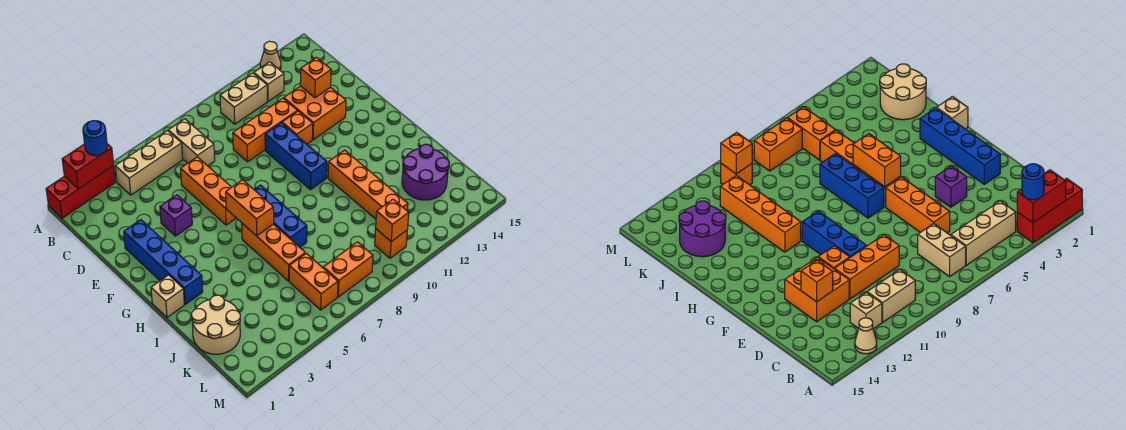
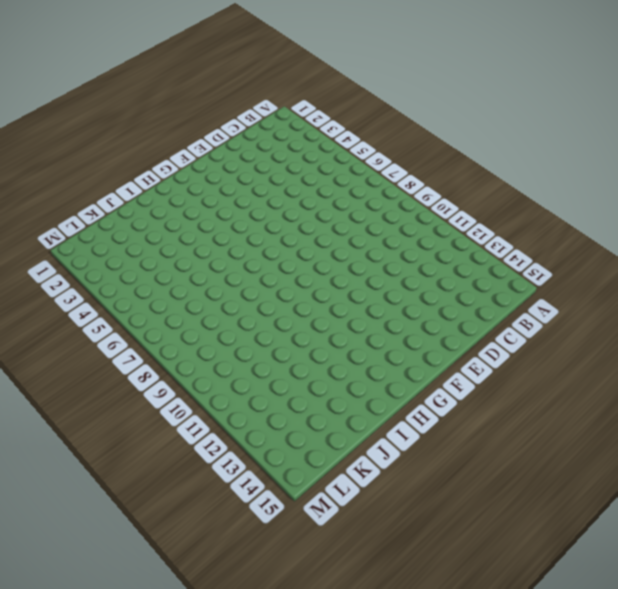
none -> red 1x3 brick [46,166,115,218]
none -> tan 1x1 cone [260,41,281,70]
none -> tan 1x3 brick [115,131,183,195]

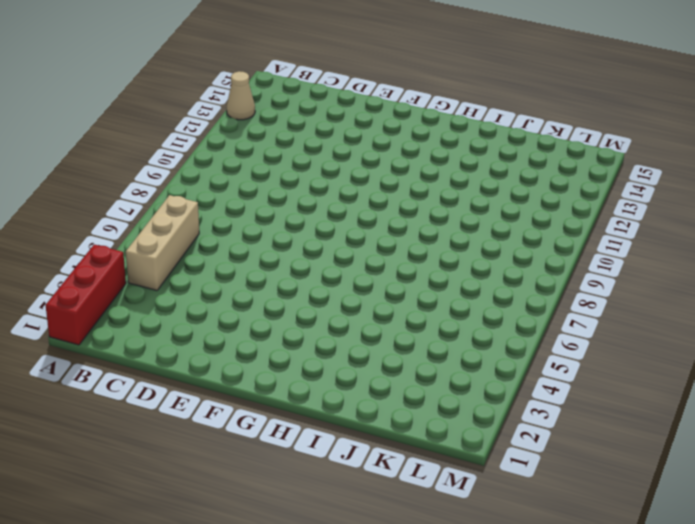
none -> tan 1x2 brick [168,119,215,166]
none -> tan 1x2 brick [220,73,267,124]
none -> tan 1x1 brick [254,62,284,101]

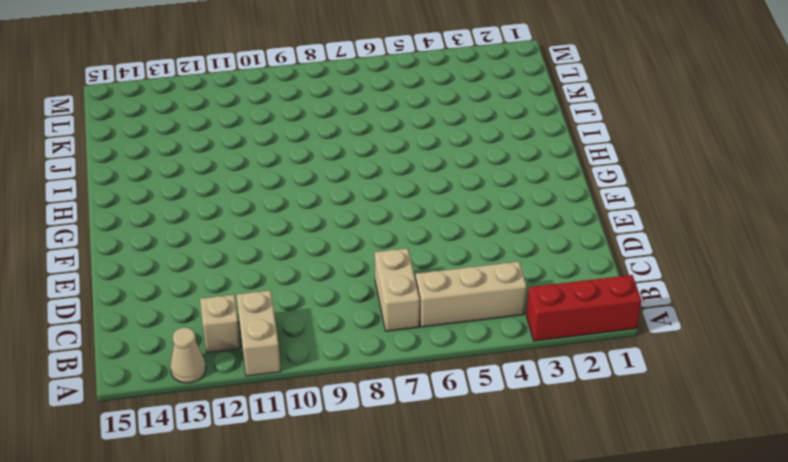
tan 1x2 brick [236,290,281,376] -> tan 1x2 brick turned to [220,73,267,124]
none -> orange 1x3 brick [181,157,236,225]
none -> orange 1x3 brick [233,98,297,162]
none -> orange 2x2 brick [284,86,346,140]

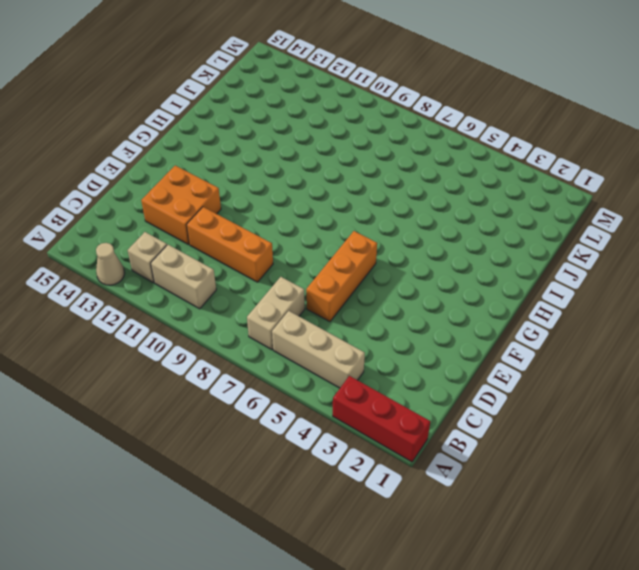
none -> blue 1x4 brick [124,220,203,304]
none -> purple 1x1 brick [160,195,192,236]
none -> blue 1x3 brick [265,123,327,190]

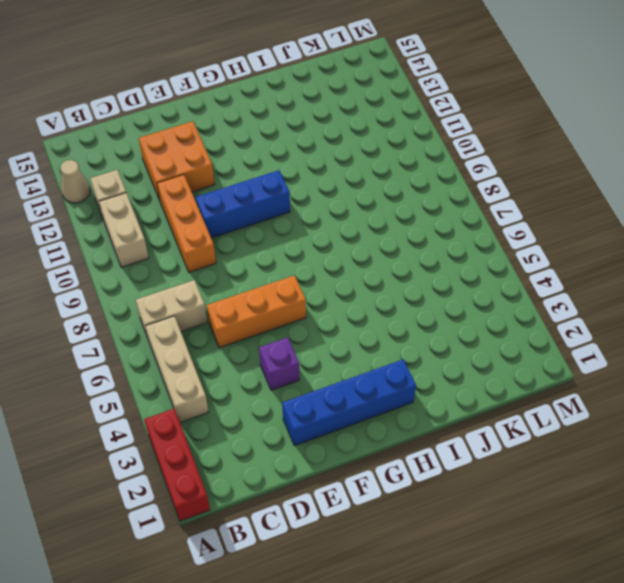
none -> orange 1x1 brick [282,111,313,144]
none -> blue 1x3 brick [254,185,307,247]
none -> tan 1x1 brick [151,275,184,317]

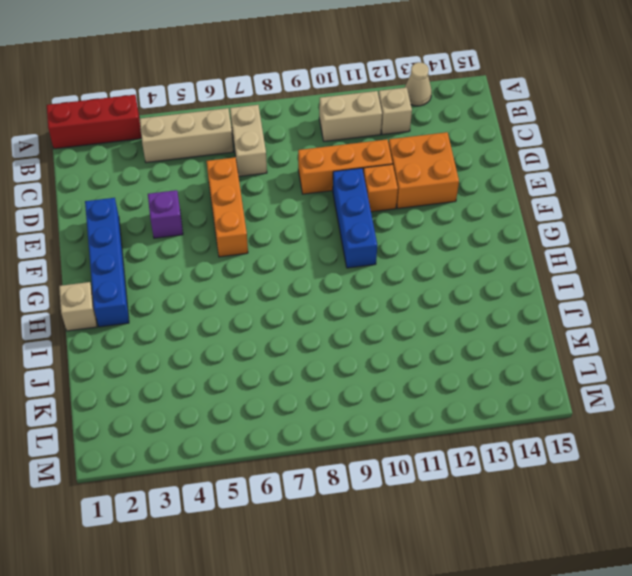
none -> blue 1x3 brick [254,185,307,247]
none -> orange 1x3 brick [242,223,305,281]
none -> orange 1x4 brick [328,150,408,219]

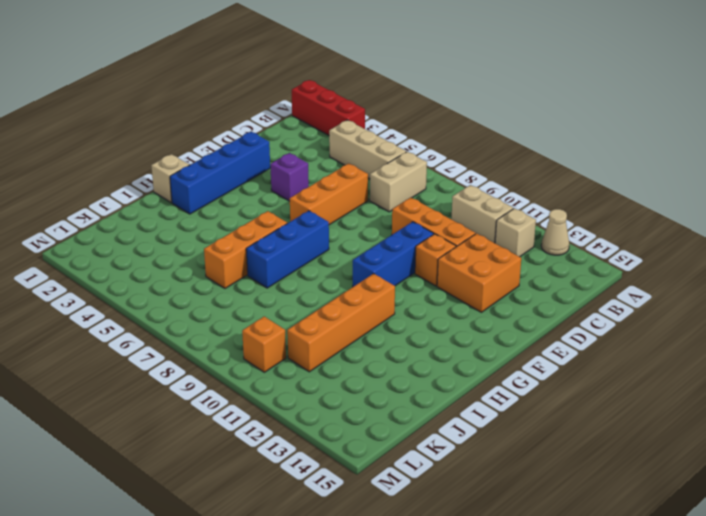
none -> tan 2x2 round brick [191,295,240,354]
none -> purple 2x2 round brick [402,144,449,200]
none -> orange 1x2 brick [289,253,338,310]

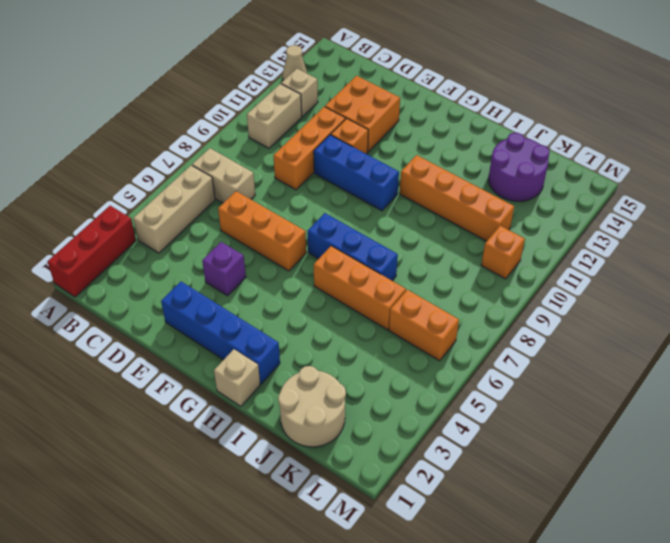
none -> orange 1x2 brick [323,242,373,297]
none -> red 1x2 brick [62,144,114,189]
none -> orange 1x1 brick [300,58,331,98]

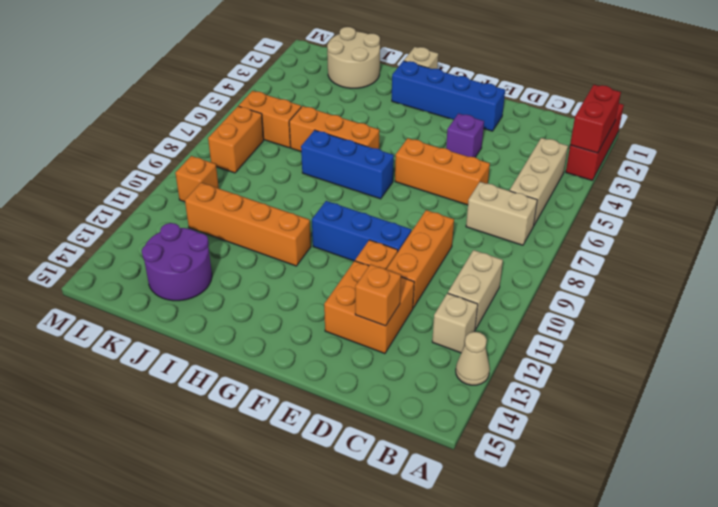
none -> orange 1x2 brick [226,180,274,236]
none -> orange 1x1 brick [376,199,409,241]
none -> blue 1x1 round brick [83,121,107,156]

